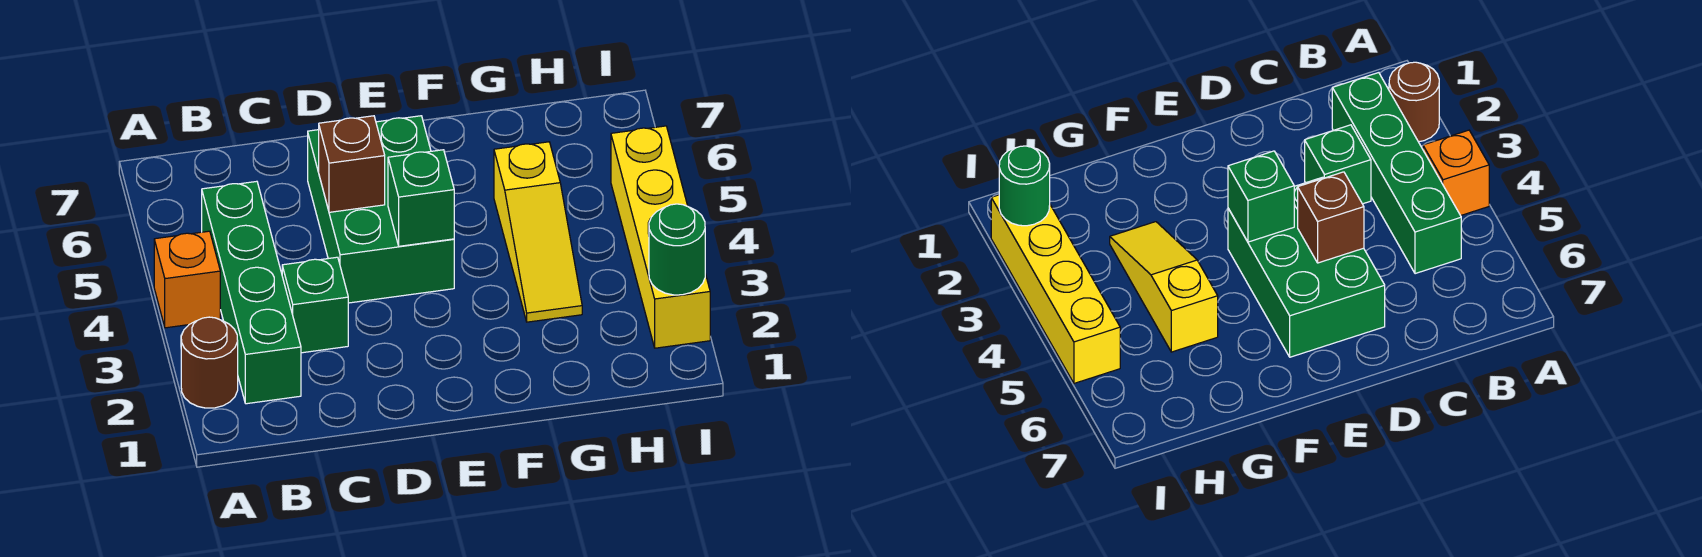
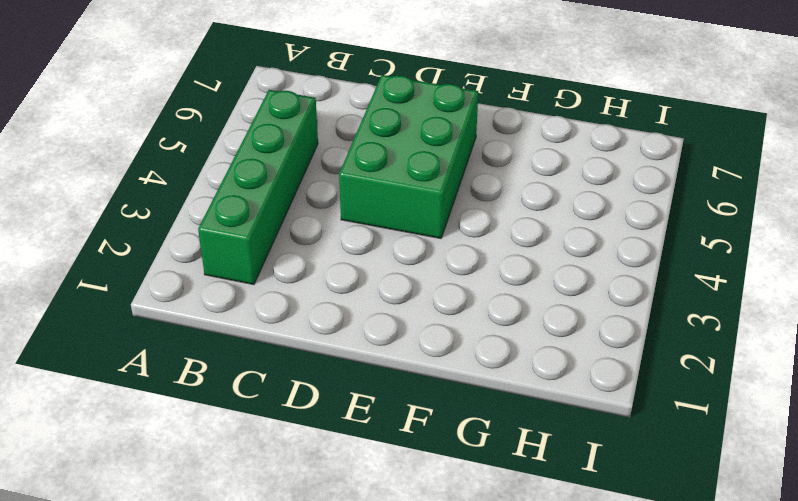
none -> brown 1x1 round brick [181,317,238,408]
none -> orange 1x1 brick [154,231,220,328]

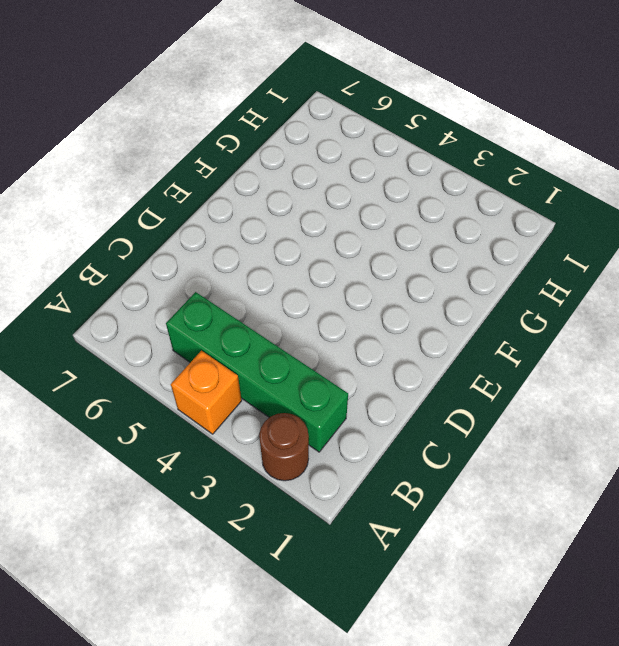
none -> green 1x1 brick [282,257,348,353]
none -> green 2x3 brick [308,116,454,303]

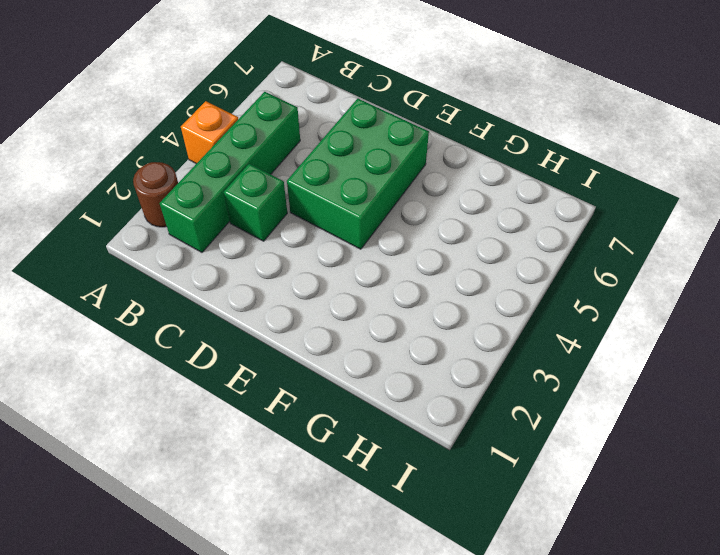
none -> yellow 1x3 slope [494,142,582,322]
none -> yellow 1x4 brick [611,126,710,348]

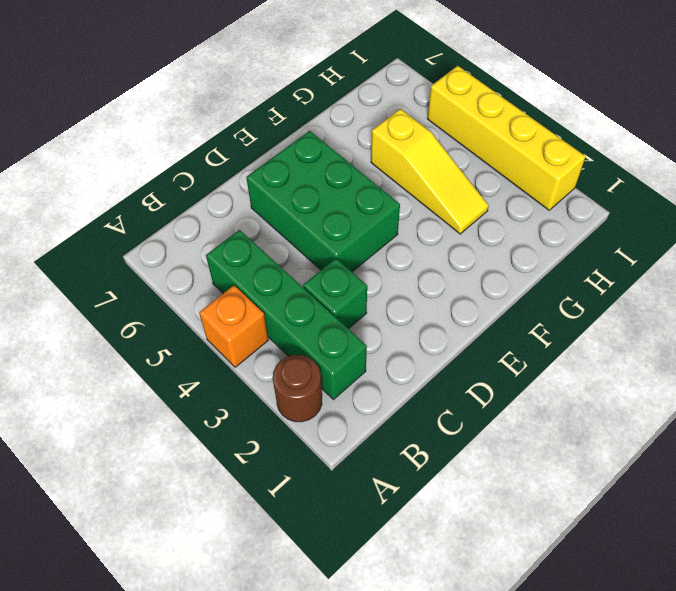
none -> brown 1x1 brick [319,116,385,212]
none -> green 1x1 brick [388,150,454,246]

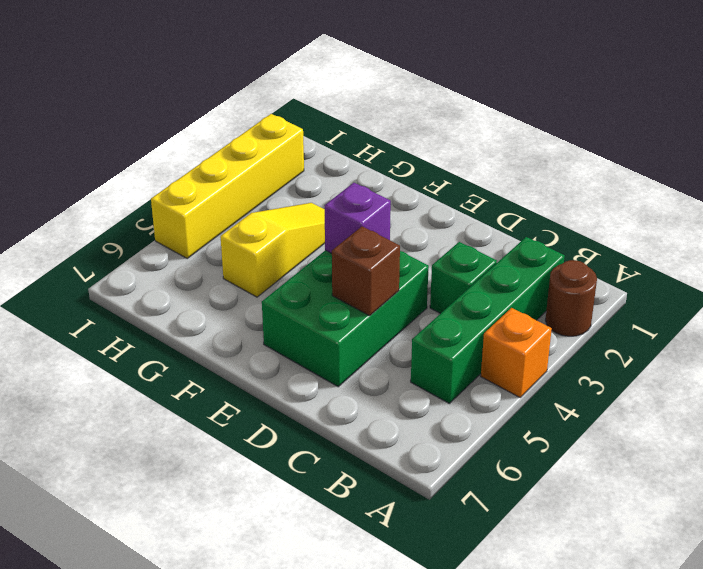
purple 1x1 brick [325,183,391,253] -> green 1x1 brick [388,150,454,246]
none -> green 1x1 round brick [649,204,705,295]

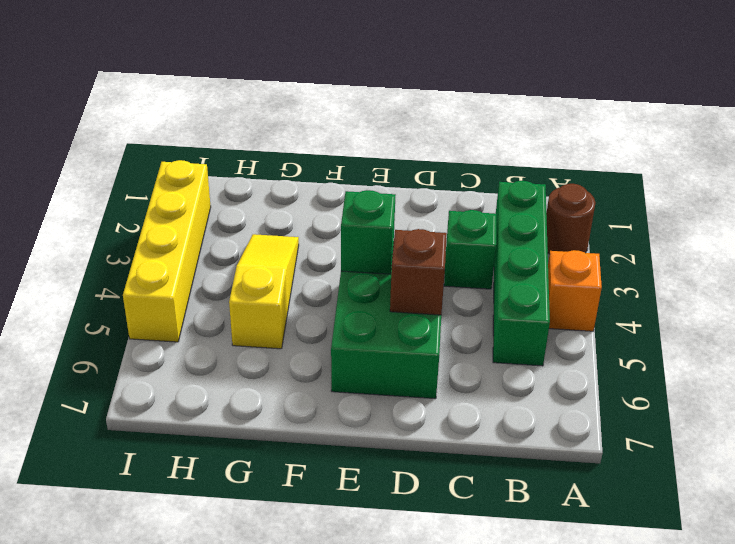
none -> green 1x1 round brick [649,204,705,295]

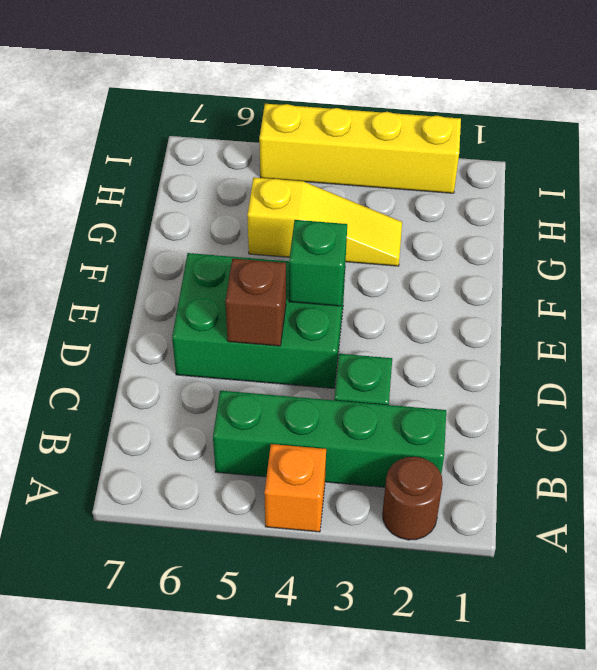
none -> green 1x1 round brick [649,204,705,295]

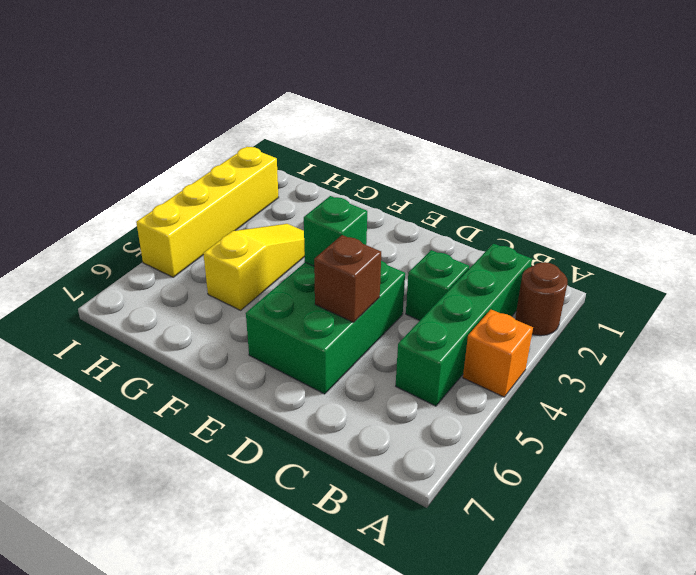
none -> green 1x1 round brick [649,204,705,295]

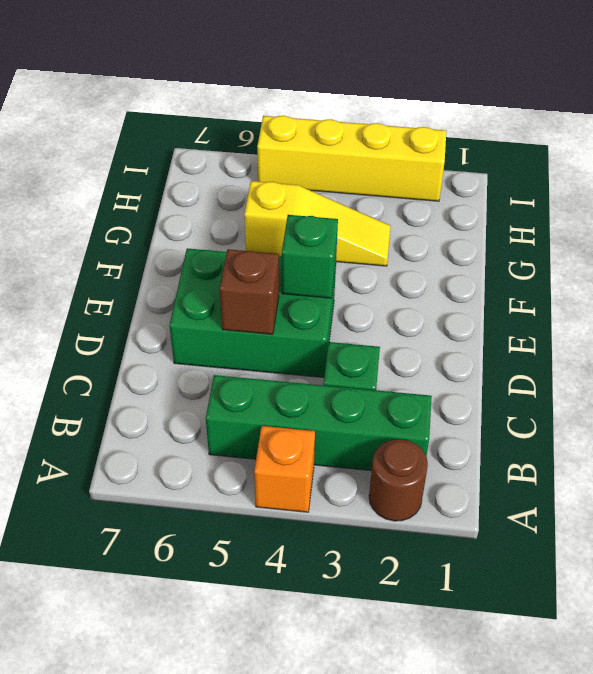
none -> green 1x1 round brick [649,204,705,295]

